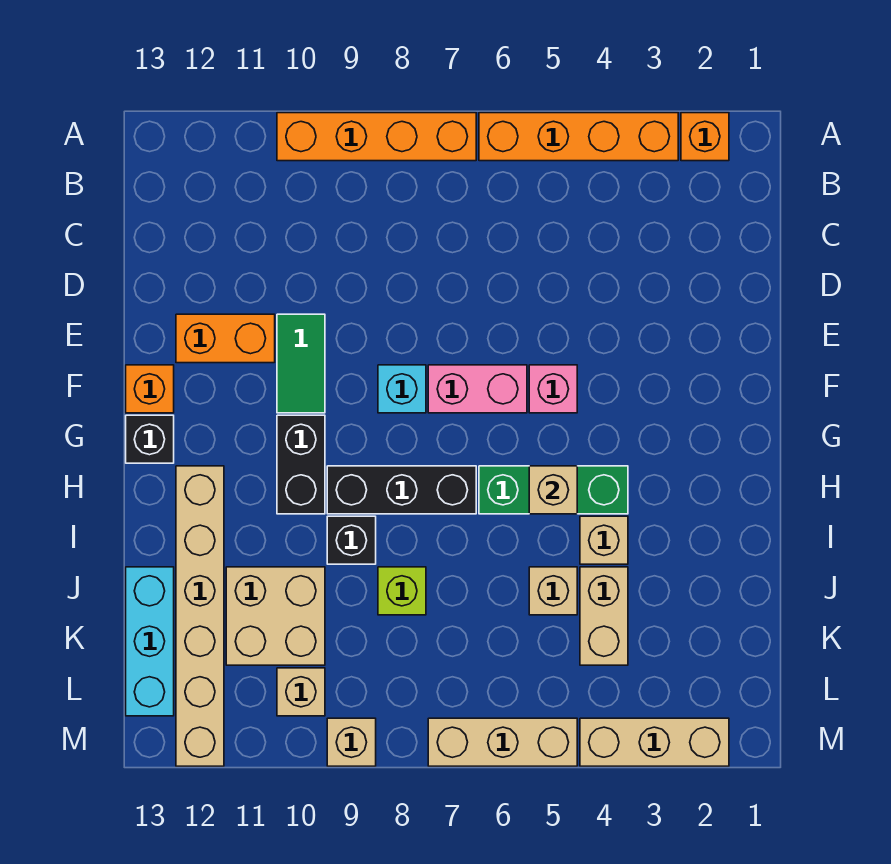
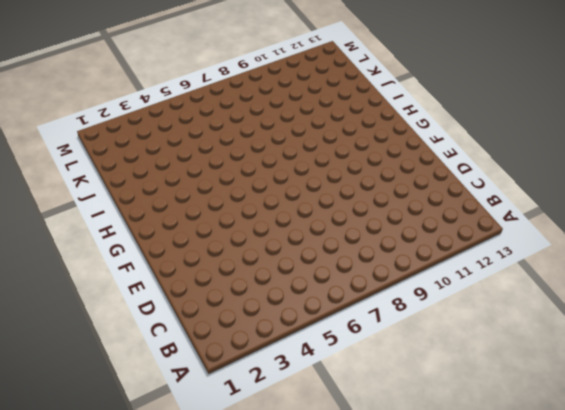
none -> orange 1x1 brick [681,113,729,161]
none -> orange 1x4 brick [479,113,678,161]
none -> orange 1x4 brick [277,113,476,161]

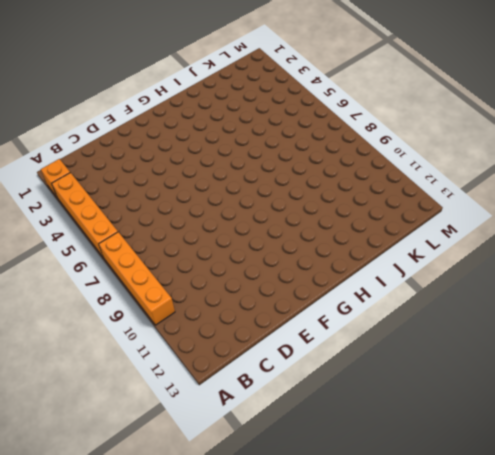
none -> green 1x2 tile [277,314,325,413]
none -> orange 1x2 brick [176,314,275,363]
none -> pink 1x1 brick [529,365,577,413]

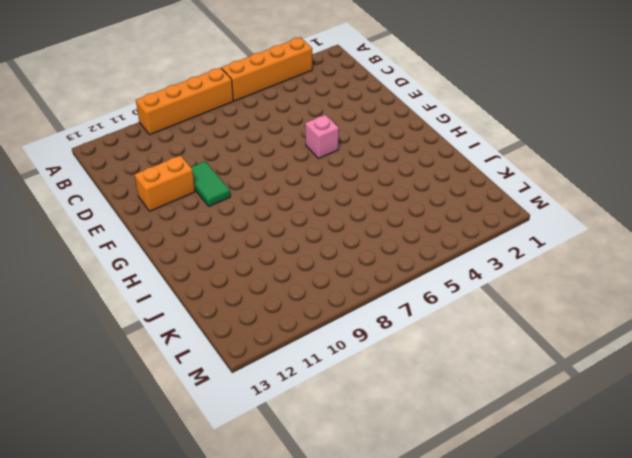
none -> orange 1x1 brick [681,113,729,161]
none -> pink 1x2 brick [428,365,527,413]
none -> cyan 1x1 brick [378,365,426,413]

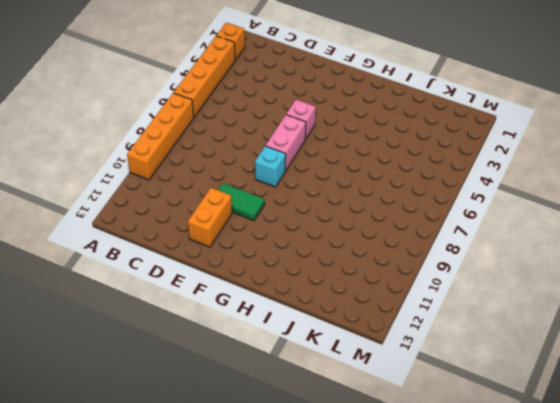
none -> orange 1x1 brick [126,365,174,413]
none -> black 1x2 brick [277,415,325,514]
none -> black 1x1 brick [126,415,174,463]

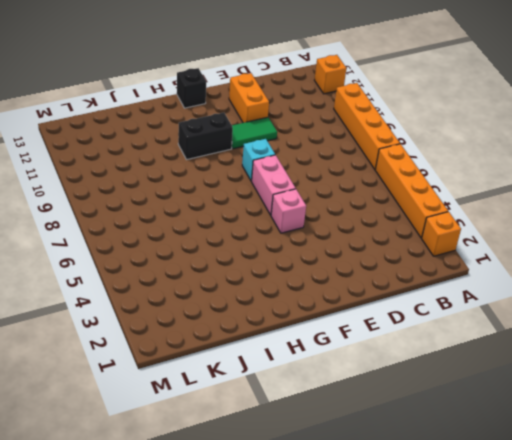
orange 1x1 brick [314,55,346,94] -> orange 1x1 brick moved to [126,365,174,413]
none -> green 1x3 brick [479,466,628,514]
none -> black 1x3 brick [327,466,476,514]
none -> tan 1x6 brick [176,466,224,766]

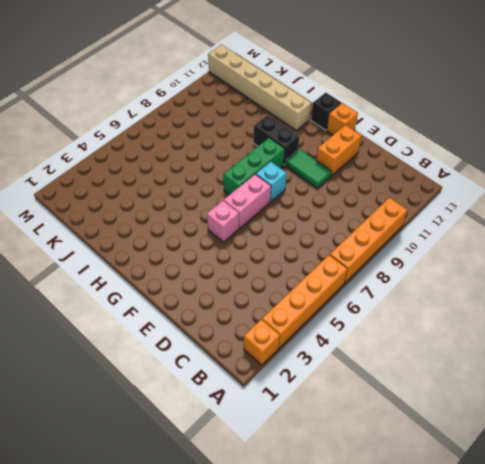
green 1x3 brick [223,138,285,195] -> green 1x3 brick moved to [479,466,628,514]
none -> black 1x3 brick [327,466,476,514]
none -> tan 1x1 brick [580,516,628,564]
none -> black 1x1 brick [327,516,376,564]

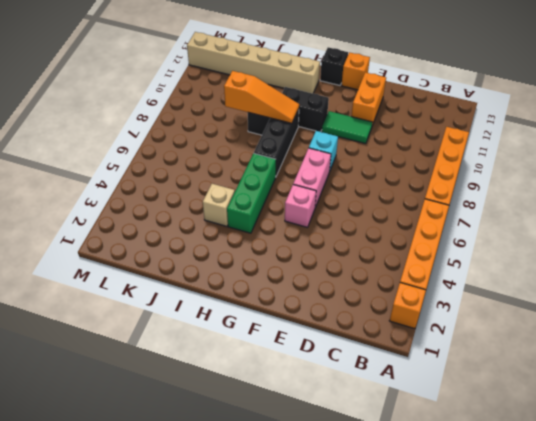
orange 1x3 slope [224,71,299,123] -> none
none -> tan 1x2 brick [580,567,628,665]
none -> tan 1x1 brick [529,567,577,615]
none -> lime 1x1 brick [378,567,426,615]

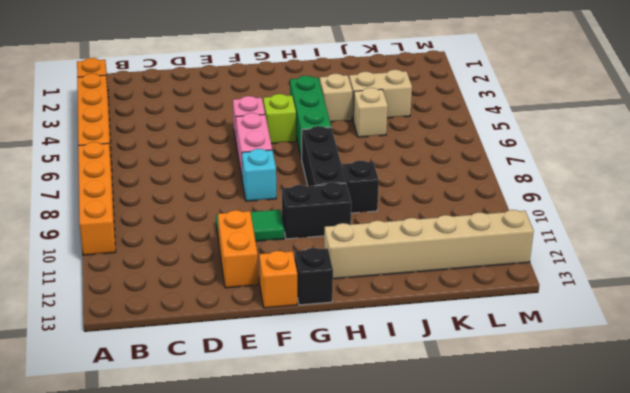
lime 1x1 brick [263,94,296,144] -> lime 1x1 brick moved to [378,567,426,615]
none -> tan 2x2 brick [226,567,325,665]
none -> cyan 1x3 brick [126,567,174,716]
none -> tan 1x1 brick [277,668,325,716]

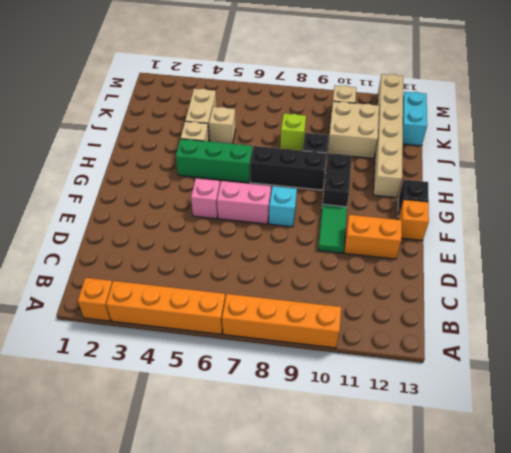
cyan 1x2 brick [403,92,427,146] -> cyan 1x3 brick [126,567,174,716]
none -> tan 1x3 brick [580,718,729,766]
none -> tan 1x3 brick [428,718,577,766]
none -> tan 1x1 brick [327,718,376,766]

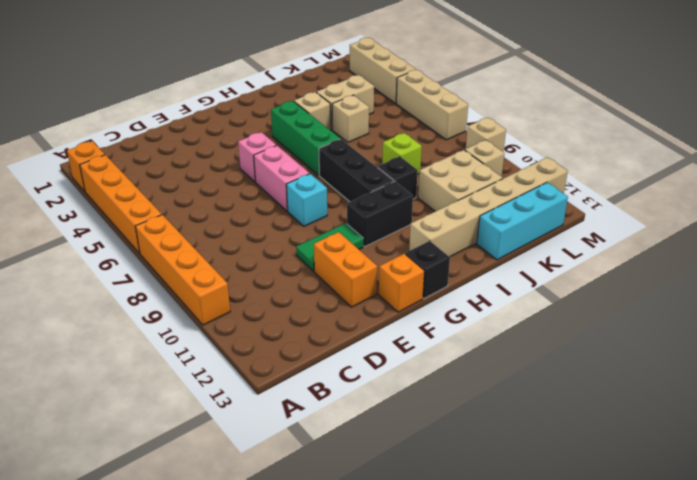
none -> tan 1x1 brick [529,466,577,514]

